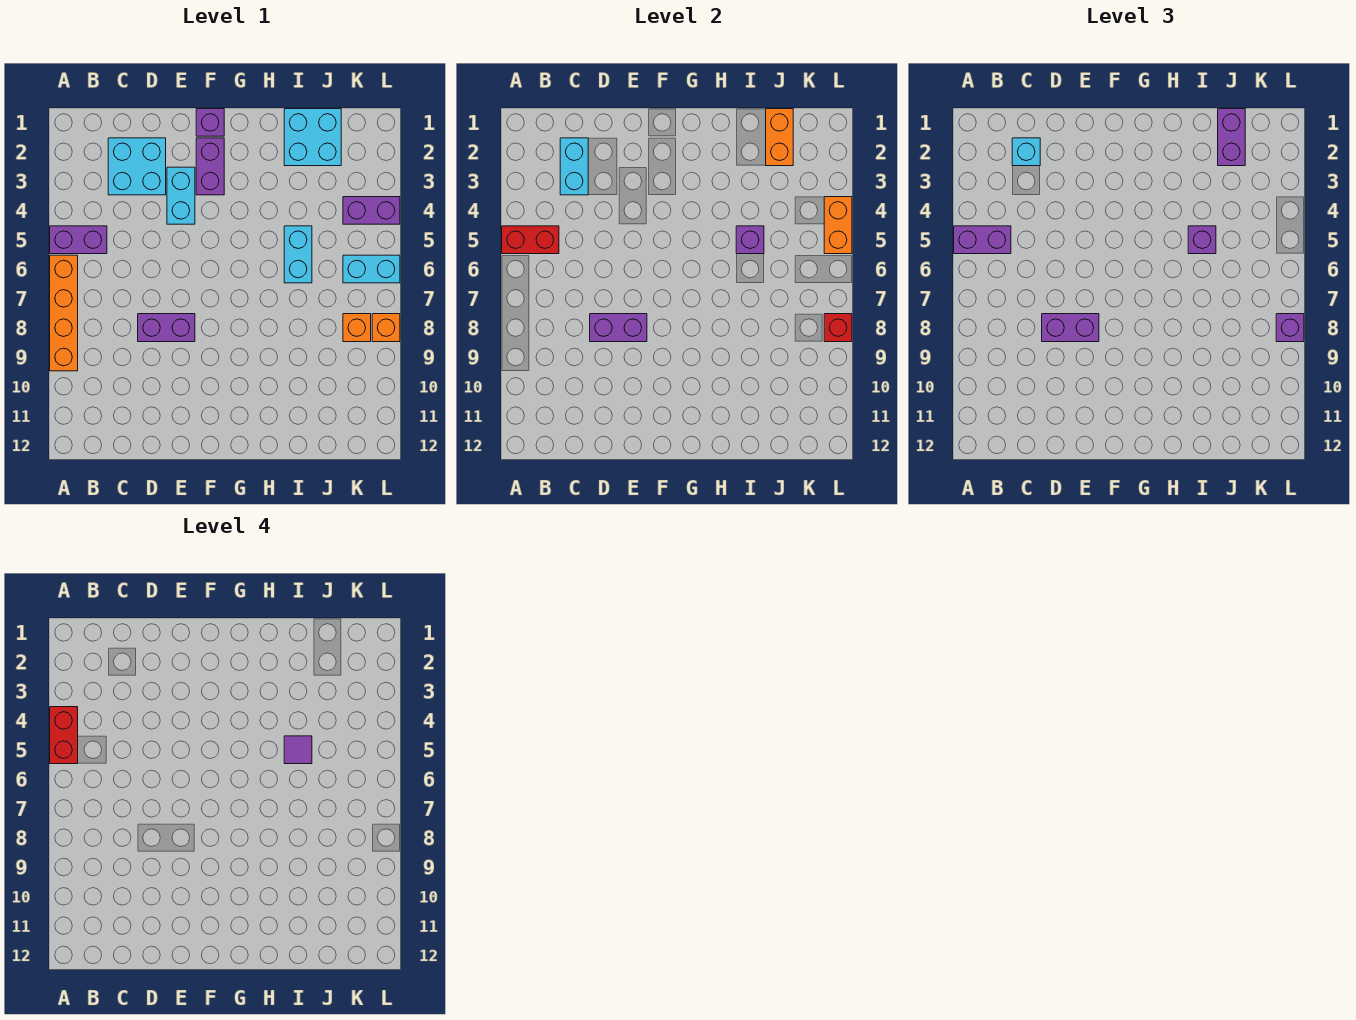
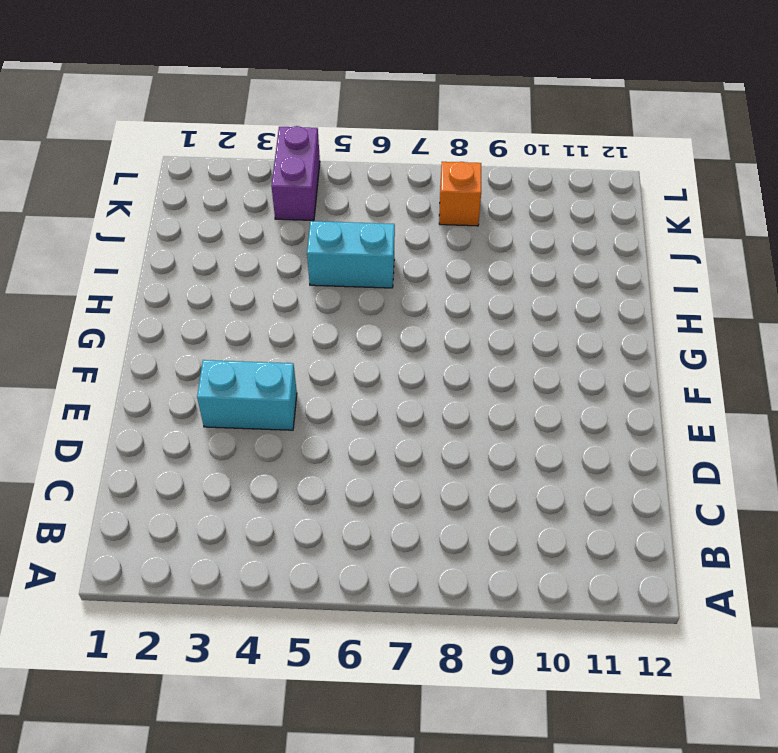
none -> purple 1x2 brick [50,226,107,254]
none -> orange 1x4 brick [50,255,78,371]
none -> cyan 2x2 brick [108,138,166,195]

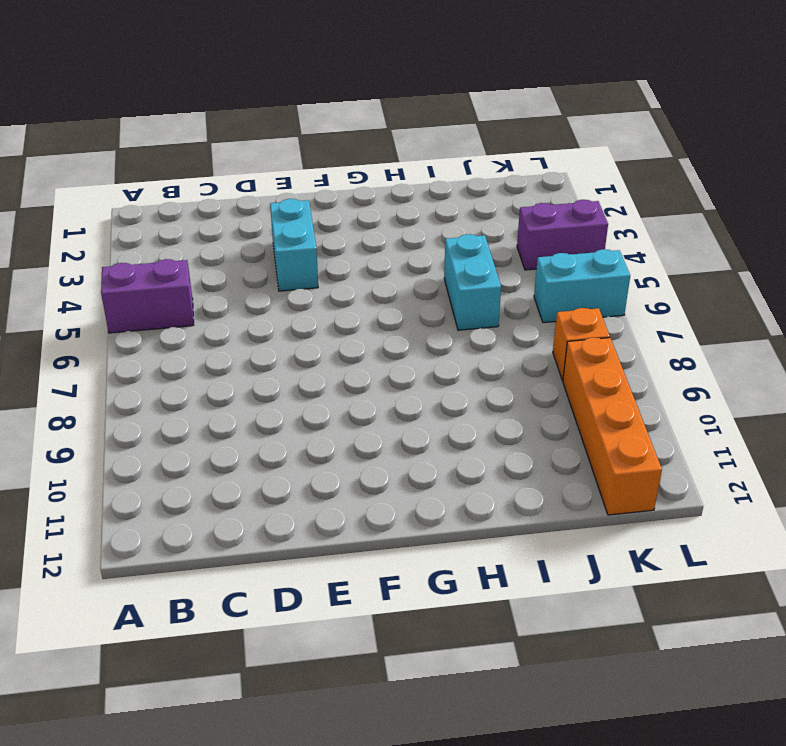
orange 1x4 brick [563,337,662,515] -> orange 1x4 brick moved to [50,255,78,371]
none -> cyan 2x2 brick [108,138,166,195]
none -> purple 1x2 brick [138,314,195,342]
none -> purple 1x1 brick [196,109,224,136]

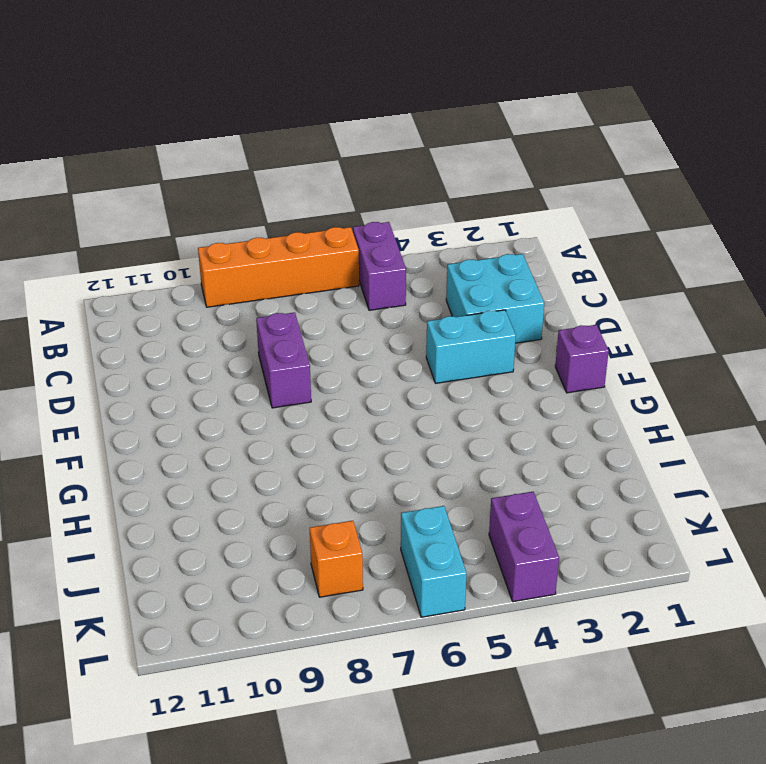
none -> purple 1x2 brick [196,138,224,195]
none -> cyan 2x2 brick [284,109,341,166]
none -> cyan 1x2 brick [284,226,312,283]

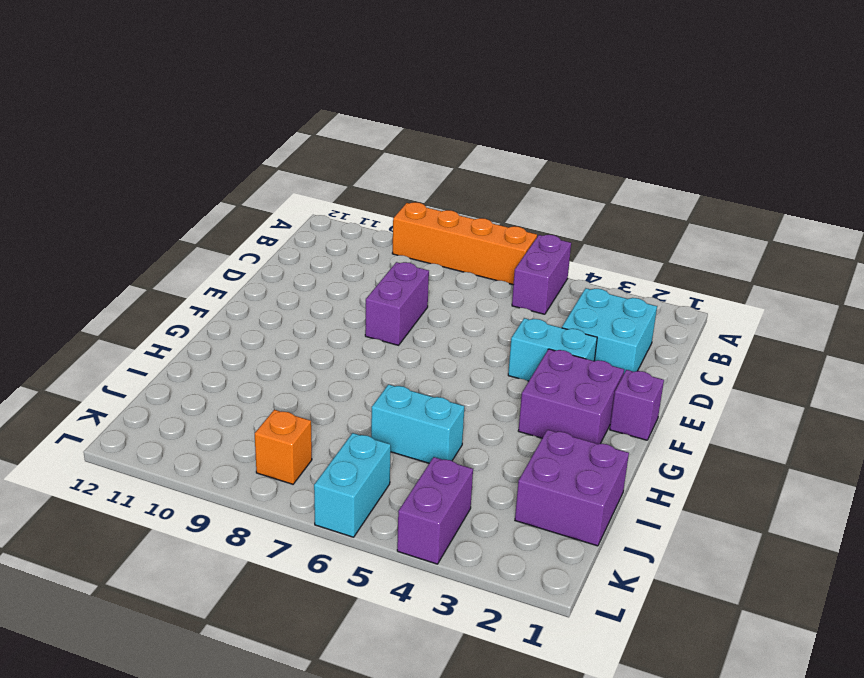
purple 2x2 brick [518,349,624,444] -> purple 1x2 brick [196,138,224,195]
purple 2x2 brick [515,430,629,546] -> cyan 2x2 brick [284,109,341,166]
none -> orange 1x1 brick [372,314,400,342]
none -> red 1x2 brick [502,226,559,254]
none -> cyan 1x2 brick [560,138,588,195]

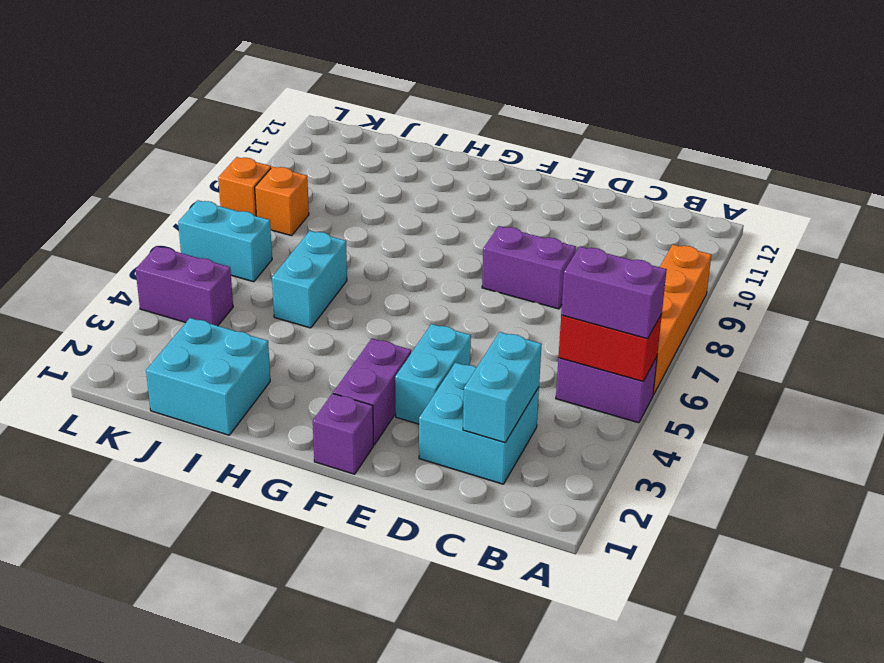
none -> purple 1x2 brick [590,314,647,342]
none -> purple 1x1 brick [736,226,764,254]
none -> orange 1x2 brick [766,109,793,166]

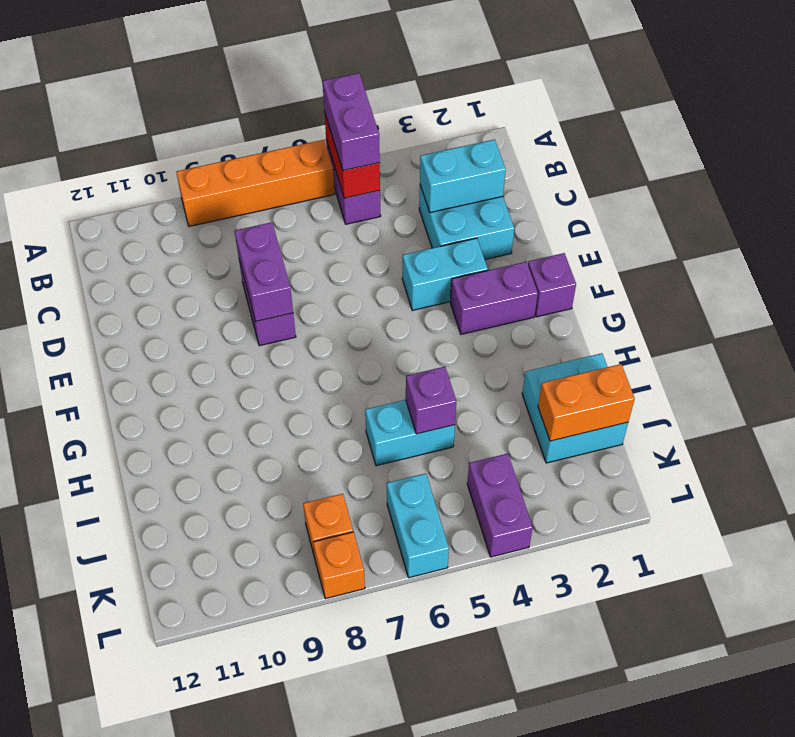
none -> orange 1x2 brick [824,197,852,254]
none -> red 1x1 brick [824,314,852,342]
none -> cyan 1x1 brick [1012,138,1040,166]

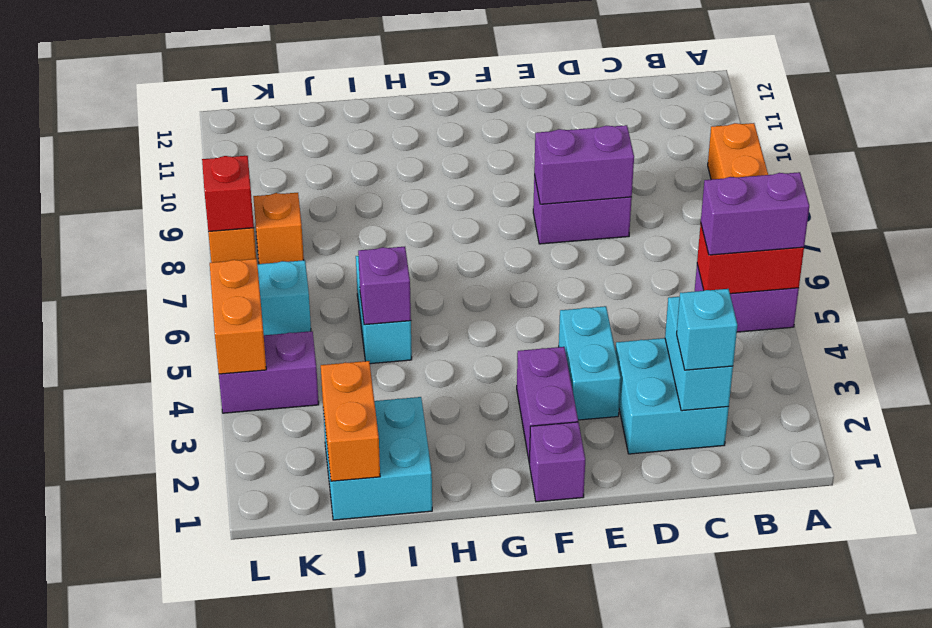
none -> purple 1x2 brick [1042,314,1099,342]
none -> purple 1x1 brick [1188,226,1216,254]
none -> purple 1x2 brick [1218,109,1245,166]

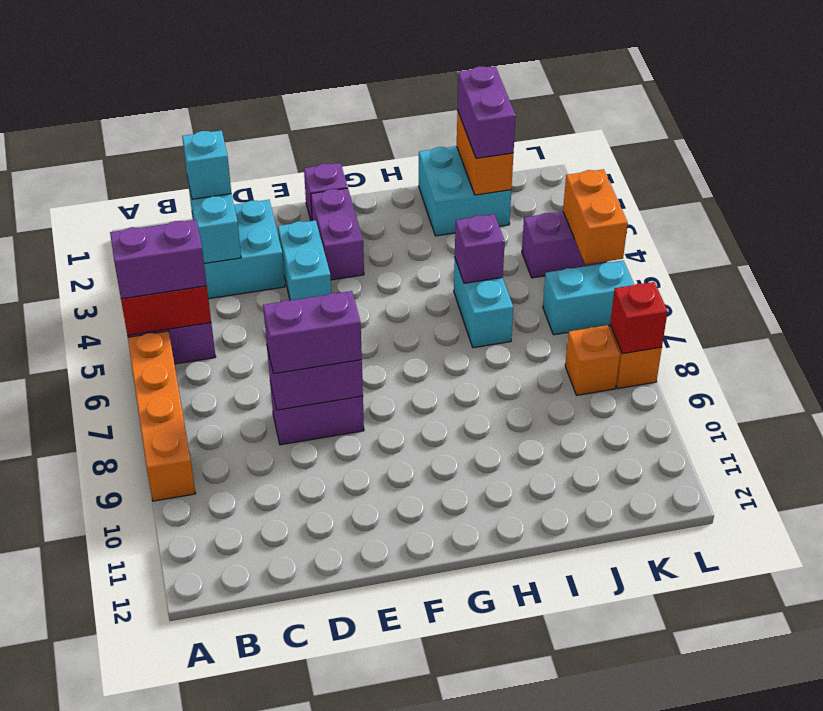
none -> purple 1x1 brick [1188,226,1216,254]
none -> purple 1x1 brick [1276,314,1304,342]
none -> red 1x2 brick [50,707,78,764]

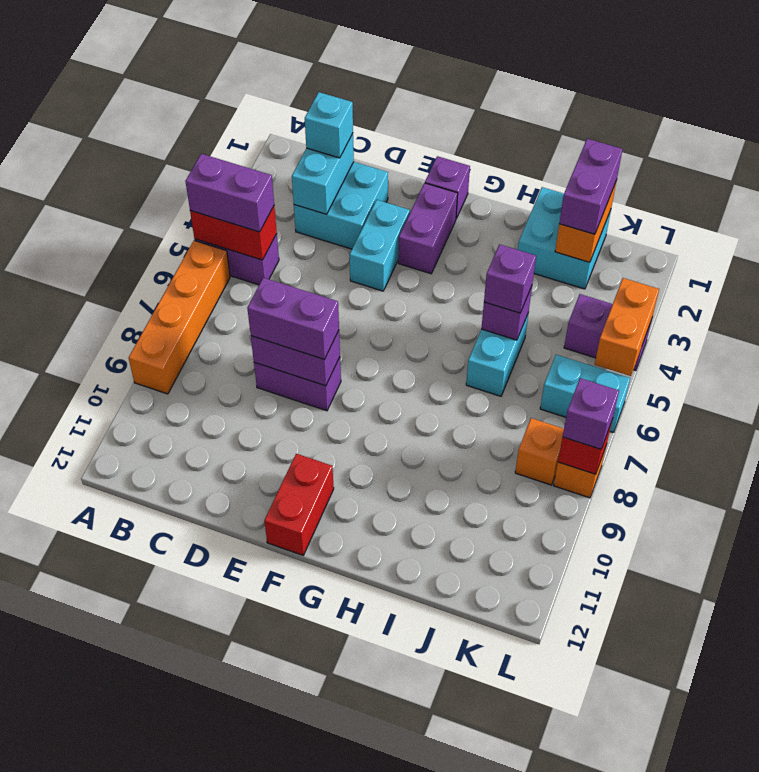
red 1x2 brick [264,454,334,555] -> red 1x2 brick moved to [50,707,78,764]
none -> purple 1x1 tile [284,736,312,764]

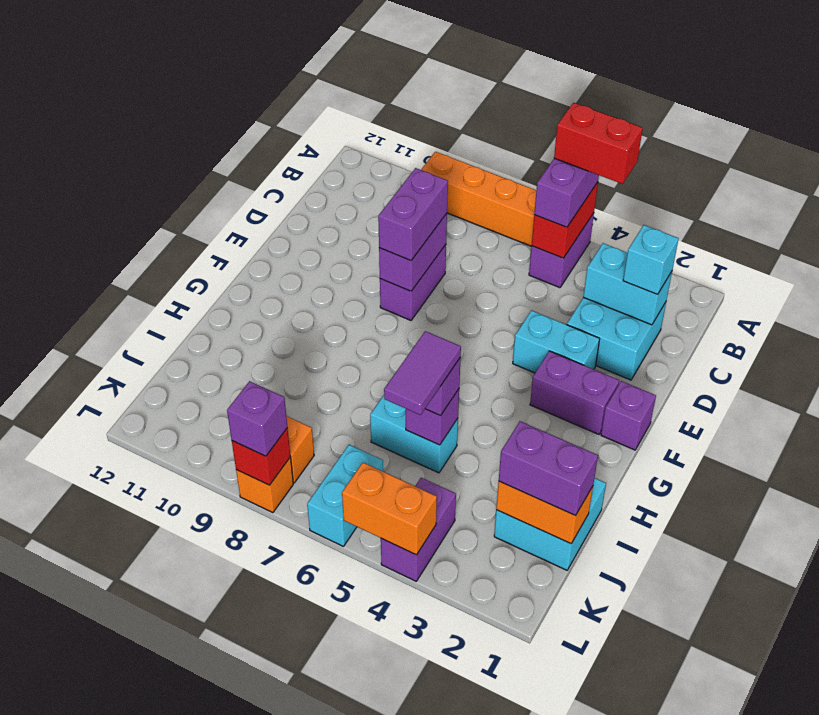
purple 1x2 tile [384,331,461,415] -> purple 1x1 tile [284,736,312,764]

